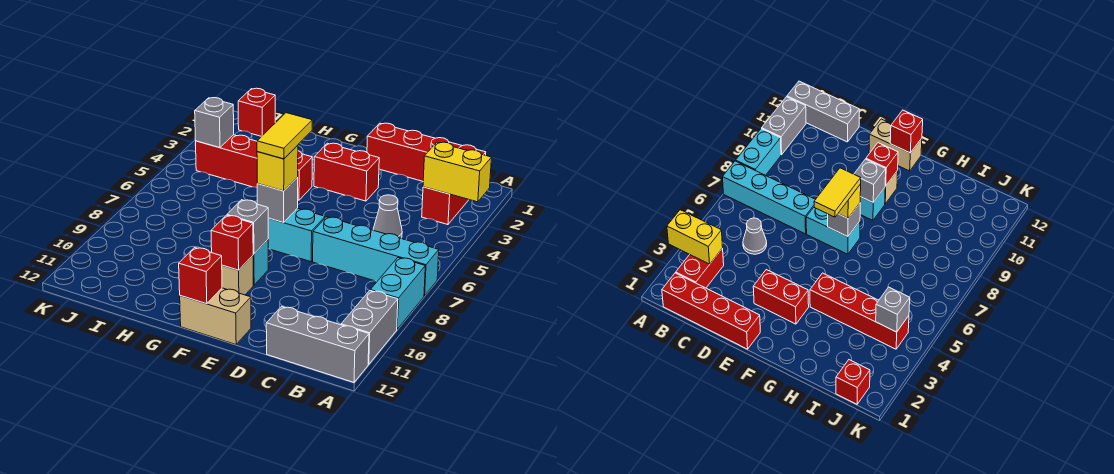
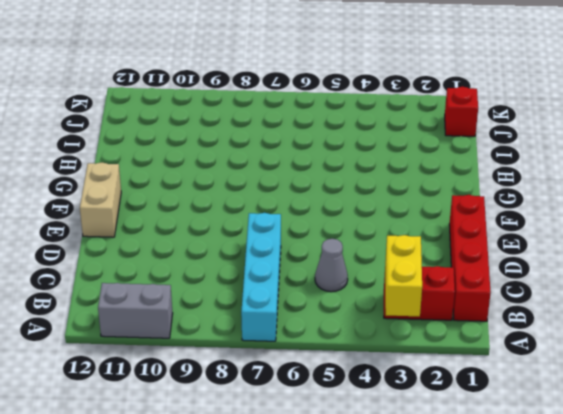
none -> cyan 1x2 brick [370,258,425,329]
none -> grey 1x3 brick [266,307,369,382]
none -> red 1x2 brick [314,143,379,201]

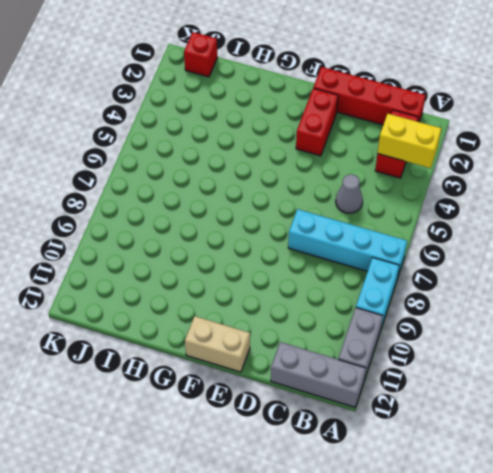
red 1x2 brick [296,88,338,156] -> red 1x2 brick turned to [314,143,379,201]
none -> cyan 1x2 brick [268,208,325,262]
none -> cyan 1x1 brick [253,240,268,285]
none -> tan 1x1 brick [222,256,253,295]

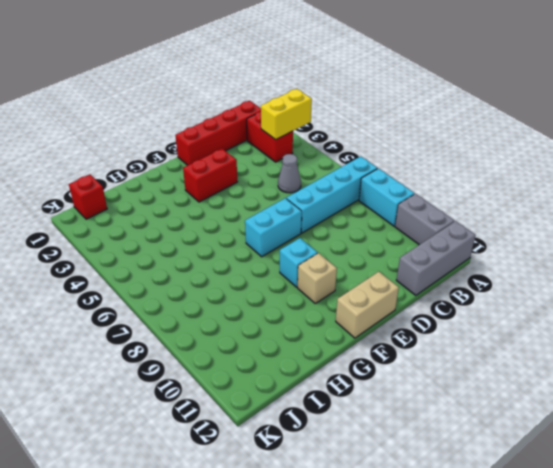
none -> red 1x4 brick [196,135,312,200]
none -> grey 1x1 brick [257,177,298,222]
none -> grey 1x1 brick [227,200,268,254]

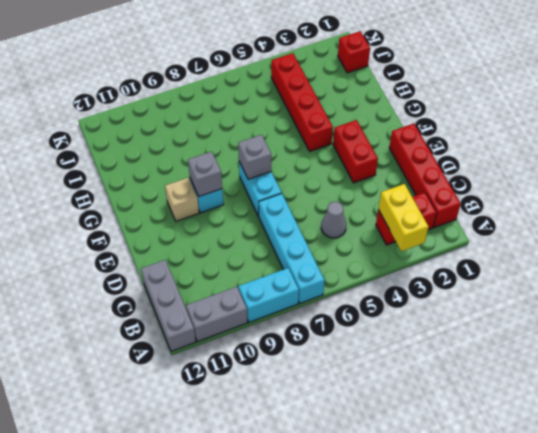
none -> tan 1x2 brick [180,288,251,345]
none -> red 1x1 brick [211,215,253,270]
none -> red 1x1 brick [179,248,222,304]

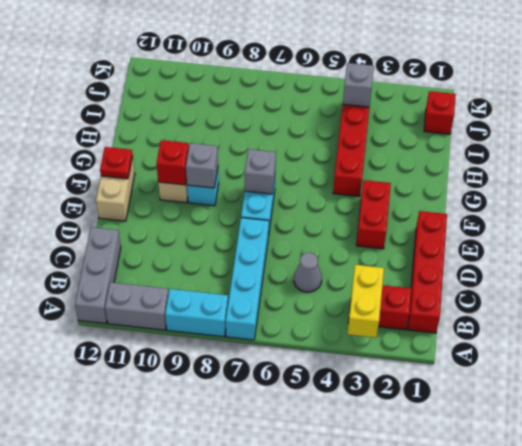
red 1x1 plate [100,147,133,179] -> red 1x1 brick [179,248,222,304]
none -> yellow 1x1 brick [257,145,298,191]
none -> yellow 1x2 tile [257,113,312,159]

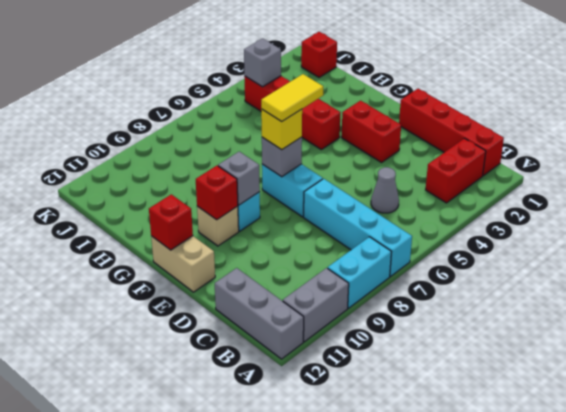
none -> yellow 1x2 brick [423,142,491,202]

